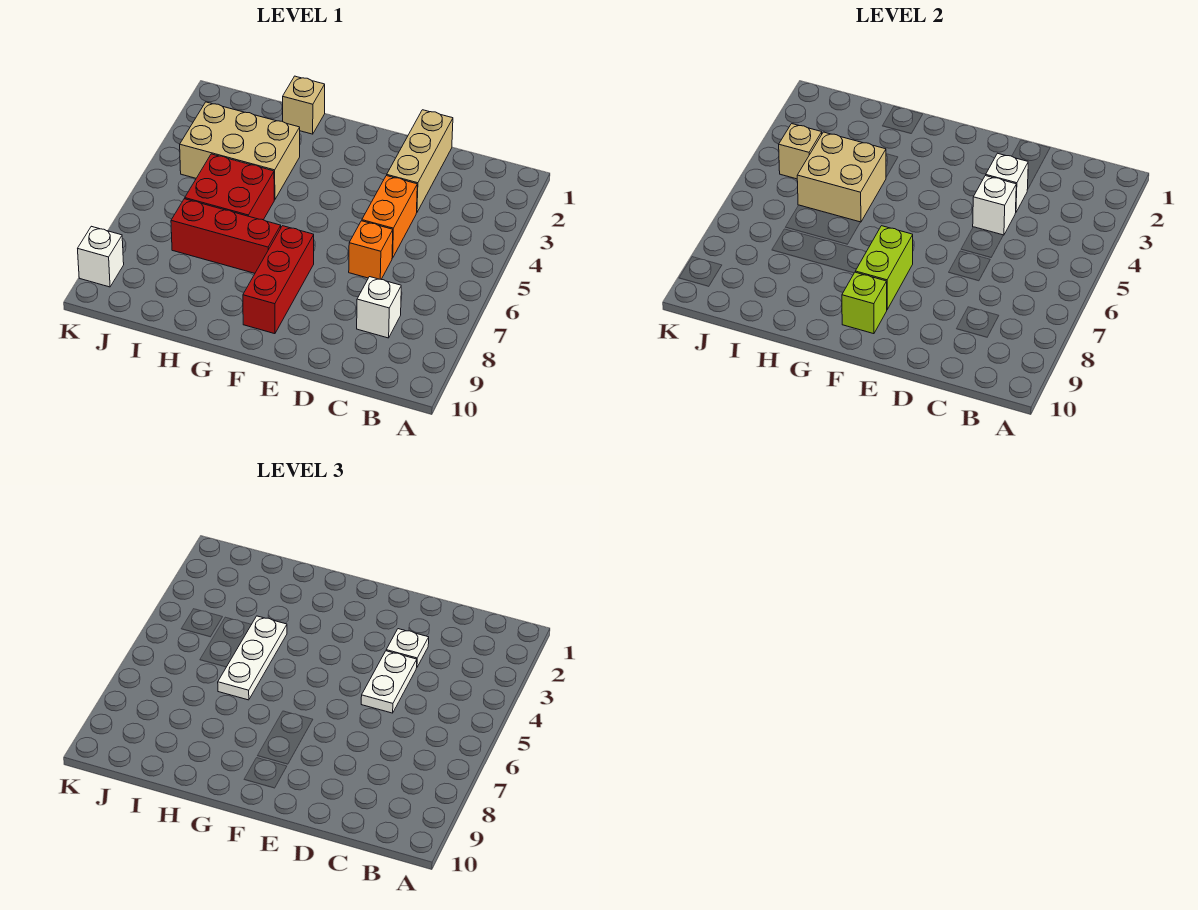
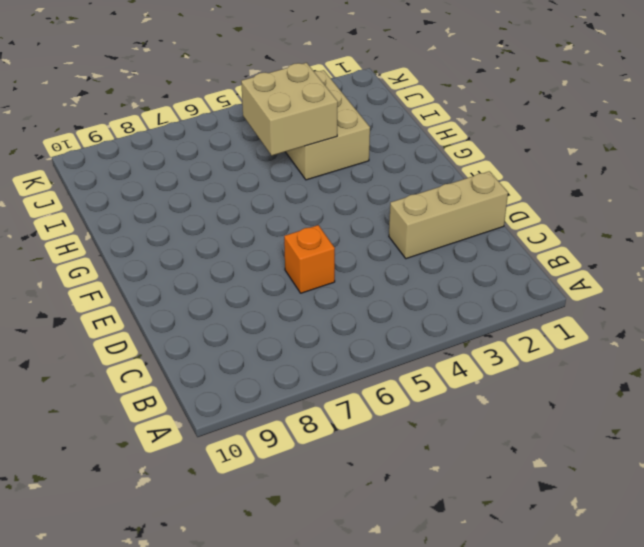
none -> white 1x1 brick [357,277,401,338]
none -> orange 1x2 brick [362,176,417,258]
none -> red 1x3 brick [243,226,314,334]

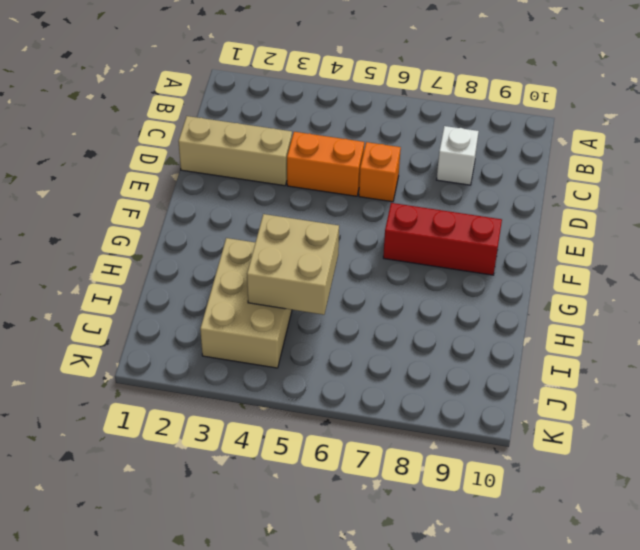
none -> red 1x3 brick [171,199,281,273]
none -> tan 1x1 brick [283,76,325,134]
none -> red 2x2 brick [185,154,274,220]

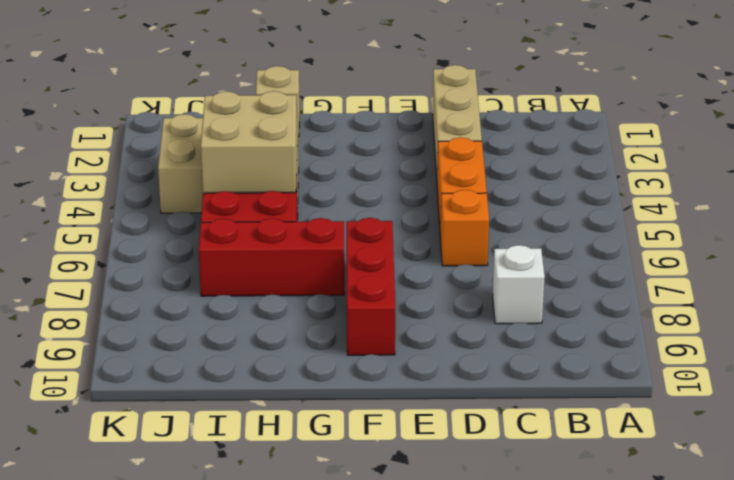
none -> white 1x1 brick [78,226,124,287]
none -> white 1x1 brick [986,153,1028,212]
none -> white 1x1 brick [973,176,1016,235]

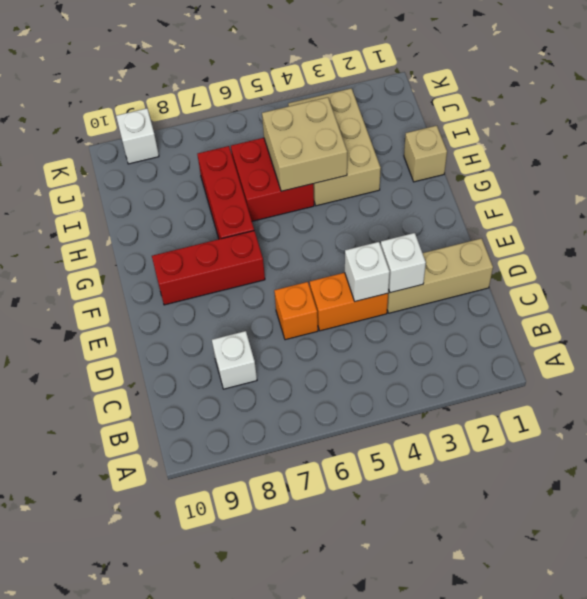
none -> lime 1x2 brick [855,226,913,309]
none -> lime 1x1 brick [842,272,887,334]
none -> tan 1x1 brick [779,124,822,179]

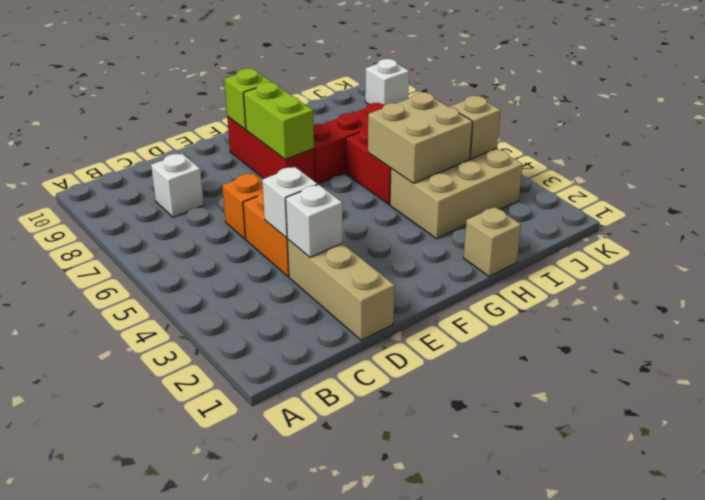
none -> white 1x1 plate [386,629,429,667]
none -> white 1x2 plate [361,651,417,713]
none -> white 1x3 plate [218,616,287,700]

